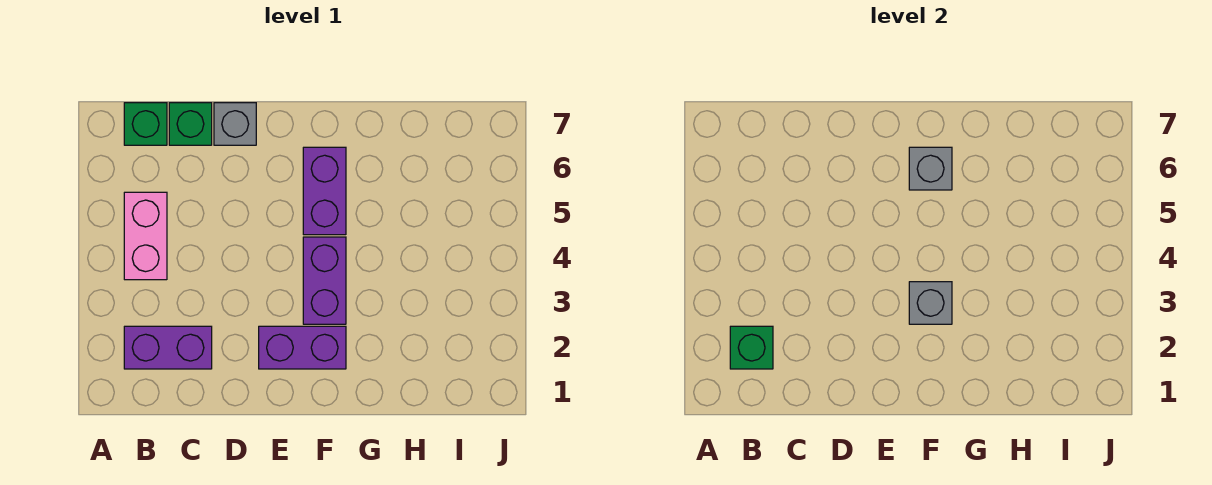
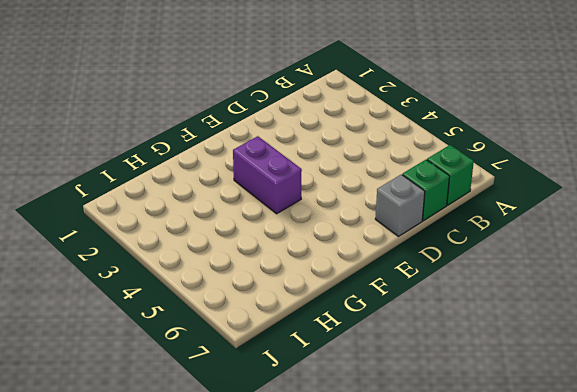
none -> purple 1x2 brick [124,326,212,369]
none -> pink 1x2 brick [124,192,167,280]

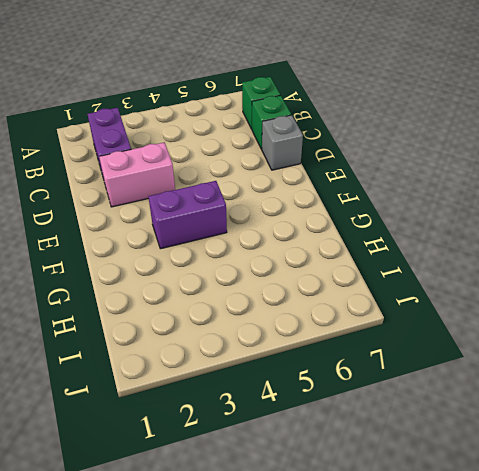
pink 1x2 brick [99,142,175,207] -> pink 1x2 brick moved to [124,192,167,280]
none -> purple 1x2 brick [259,326,346,369]
none -> purple 1x2 brick [303,147,346,235]

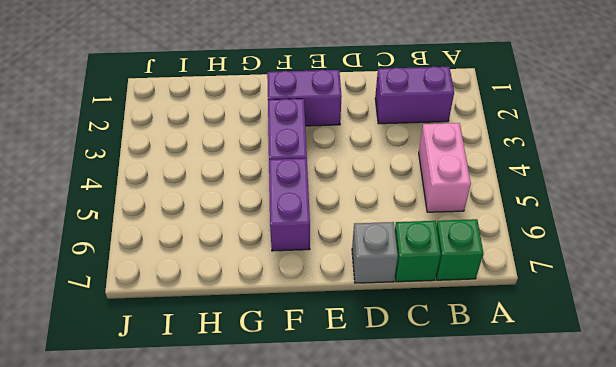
none -> green 1x1 brick [730,326,773,369]
none -> grey 1x1 brick [909,282,952,324]

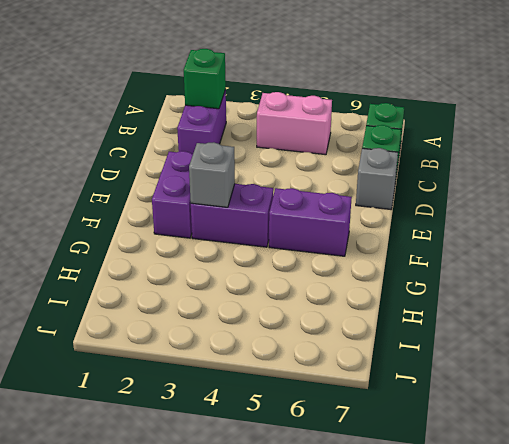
none -> grey 1x1 brick [909,147,952,190]

